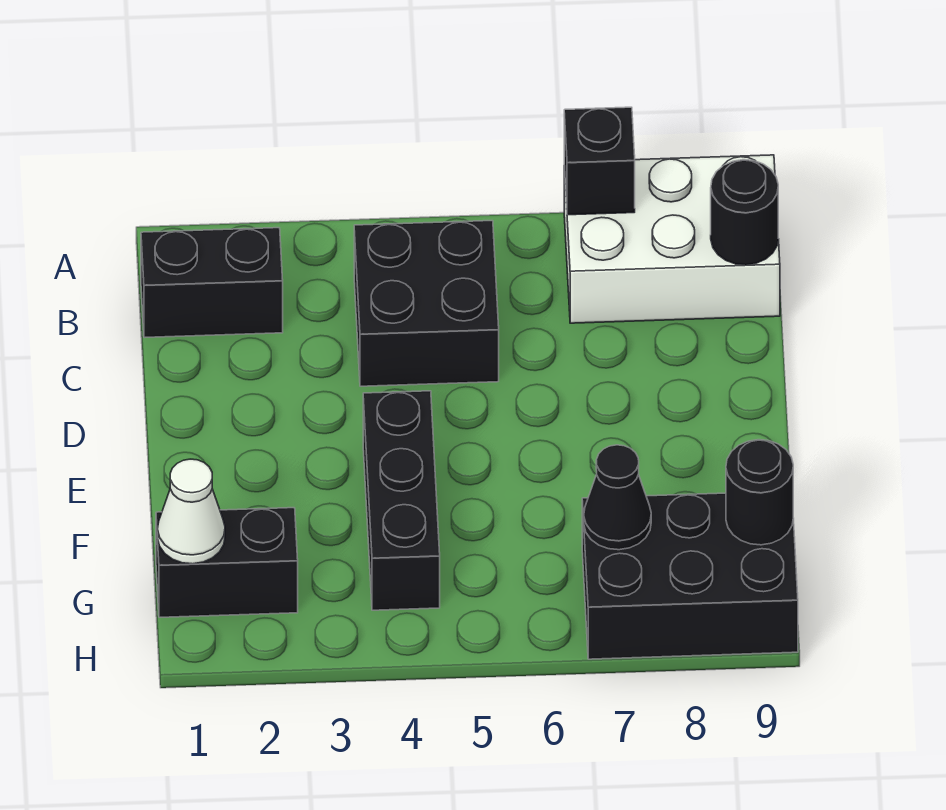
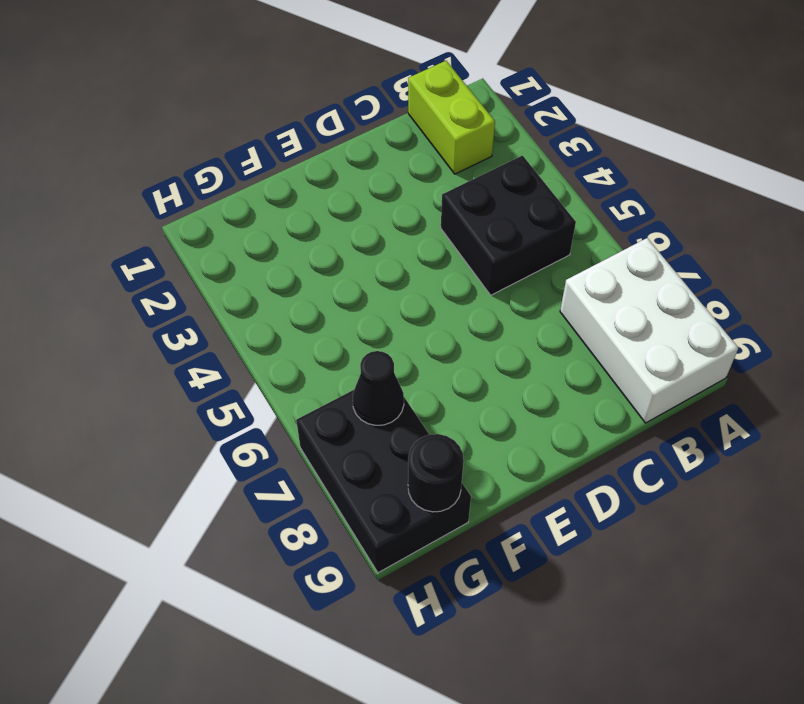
lime 1x2 brick [408,61,495,174] -> black 1x2 brick [141,228,283,338]
none -> black 1x3 brick [363,391,440,610]
none -> black 1x2 brick [156,508,298,617]

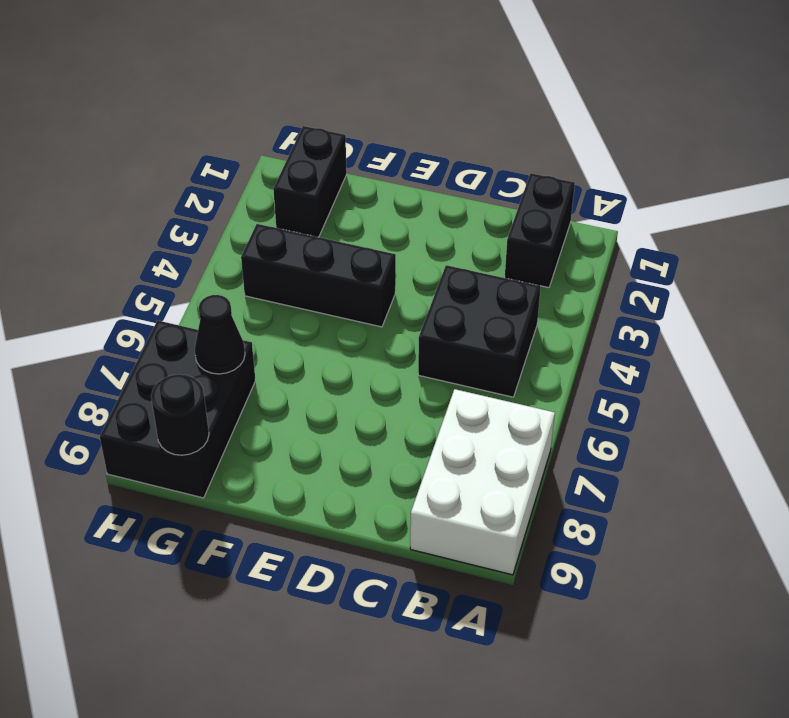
none -> black 1x1 brick [564,107,635,215]
none -> black 1x1 round brick [711,160,778,265]

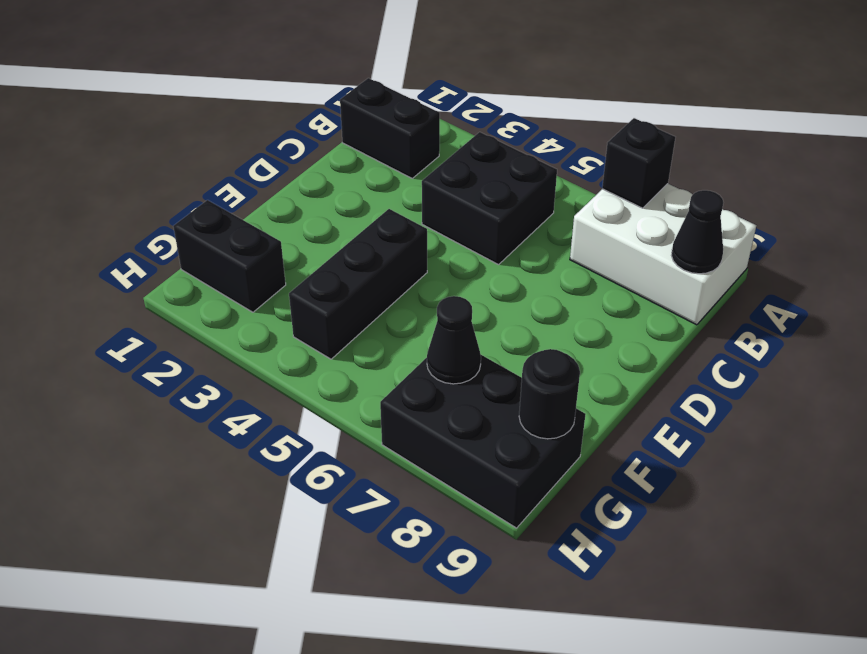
black 1x1 cone [671,190,723,274] -> black 1x1 round brick [711,160,778,265]
none -> white 1x1 cone [158,459,225,564]

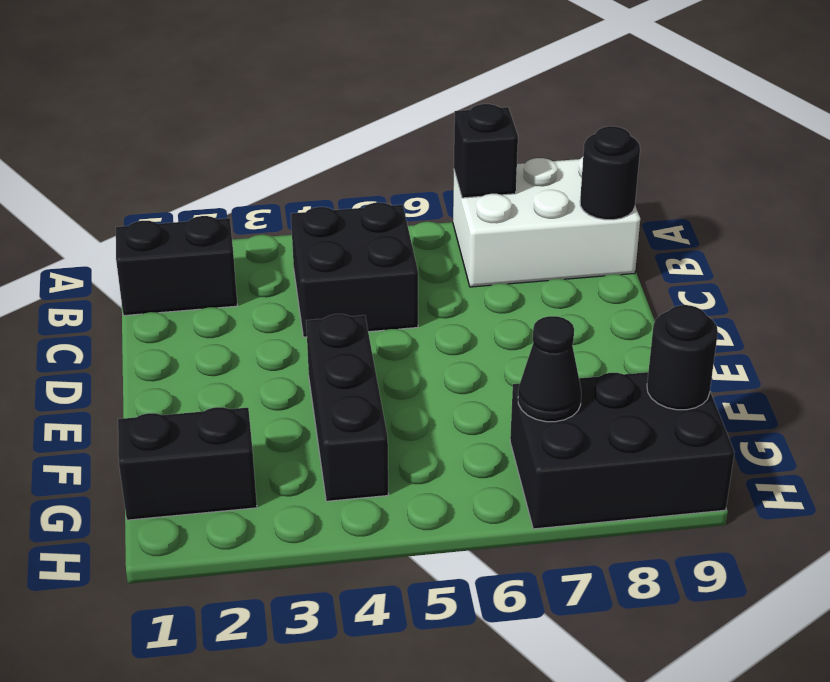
none -> white 1x1 cone [158,459,225,564]

